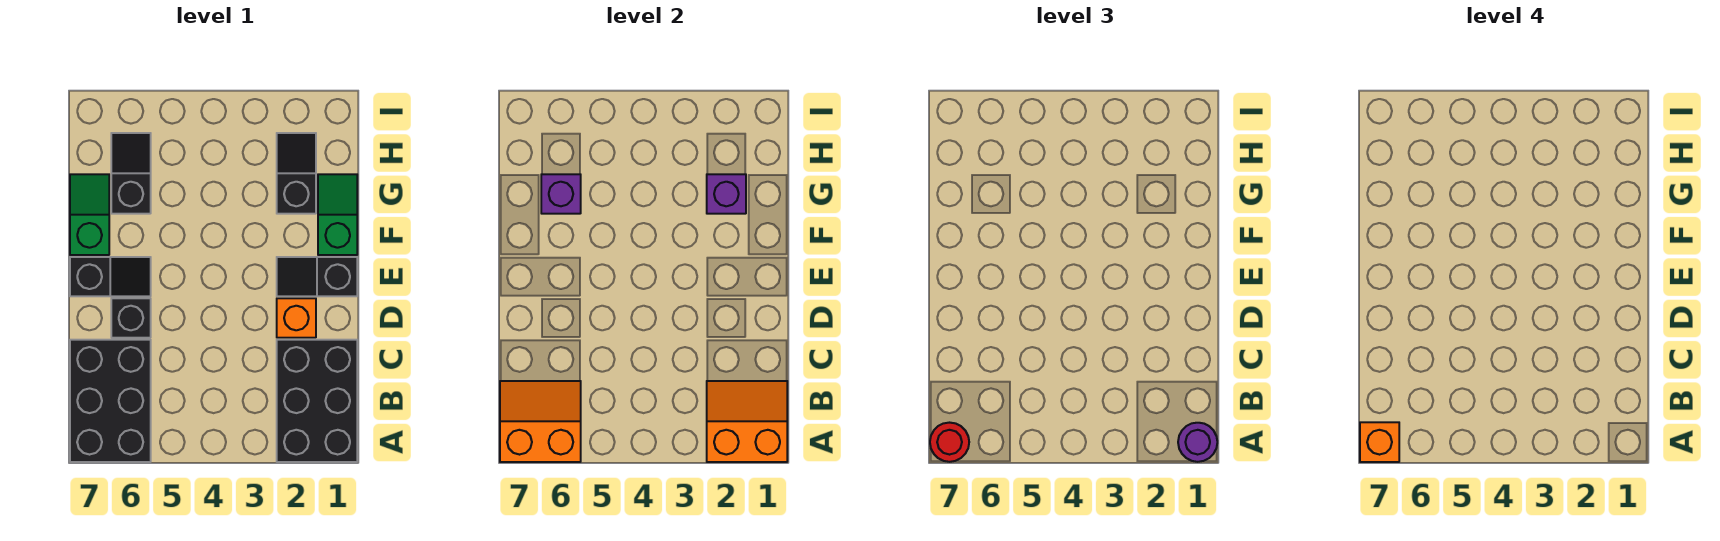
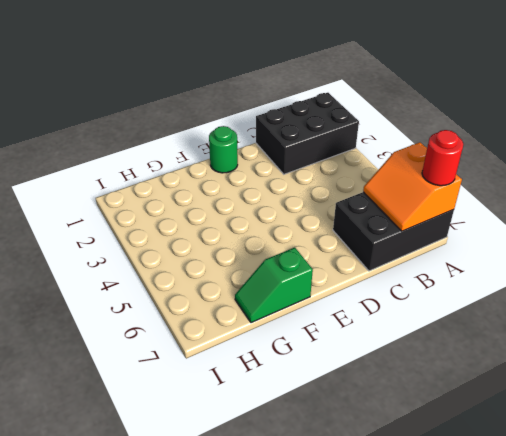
green 1x1 round brick [209,126,238,173] -> black 1x2 slope [277,257,357,296]
none -> orange 1x1 brick [277,298,316,338]
none -> black 1x1 brick [111,298,151,338]
none -> black 1x2 slope [70,257,151,296]

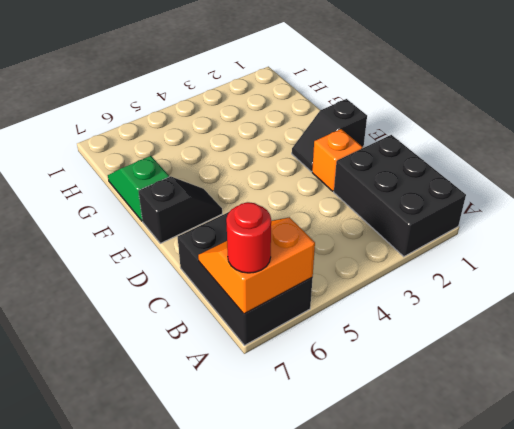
none -> black 1x1 brick [111,298,151,338]
none -> green 1x2 slope [318,174,357,255]
none -> black 1x2 slope [277,133,316,214]

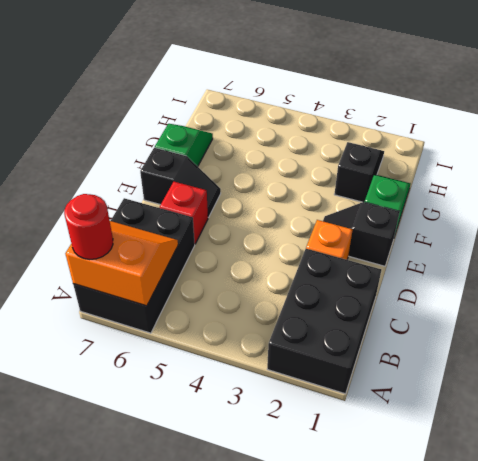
red 1x1 brick [160,182,208,244] -> black 1x1 brick [111,298,151,338]
none -> black 1x2 slope [111,133,151,214]
none -> orange 2x2 slope [707,381,787,462]
none -> purple 1x1 brick [707,174,746,214]

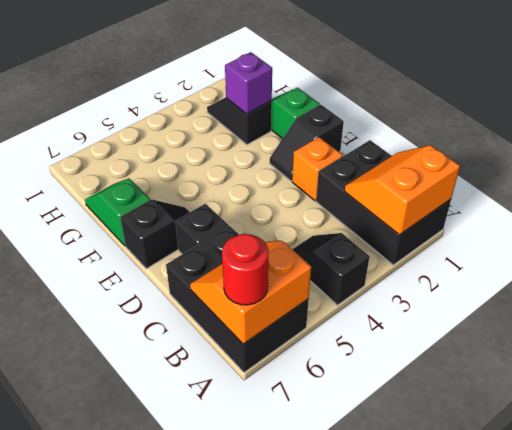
black 1x2 slope [292,233,370,305] -> black 1x2 slope moved to [111,133,151,214]
none -> purple 1x1 brick [541,174,581,214]
none -> purple 1x1 round brick [1178,423,1217,462]
none -> orange 1x1 brick [1360,422,1399,462]

